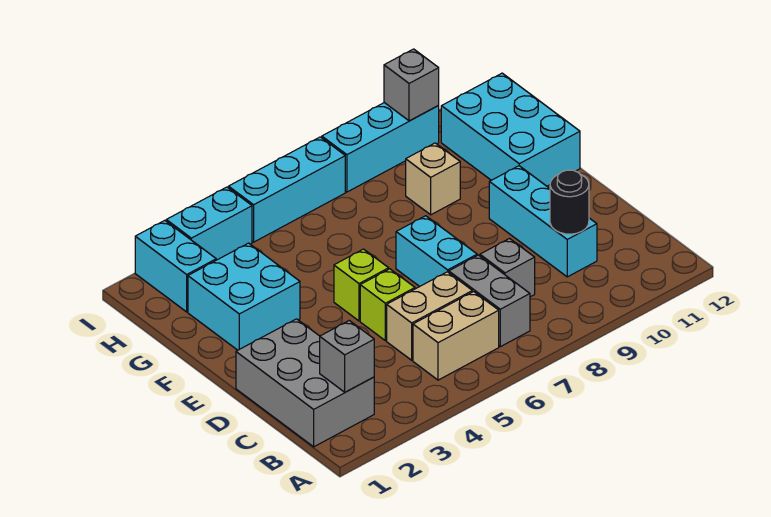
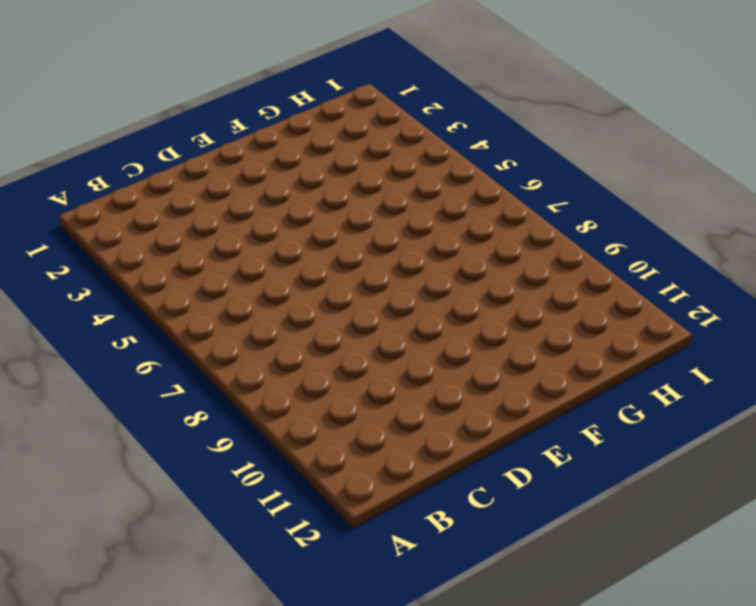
none -> grey 2x3 brick [236,319,374,447]
none -> tan 1x2 brick [413,292,499,380]
none -> grey 1x2 brick [449,255,530,347]

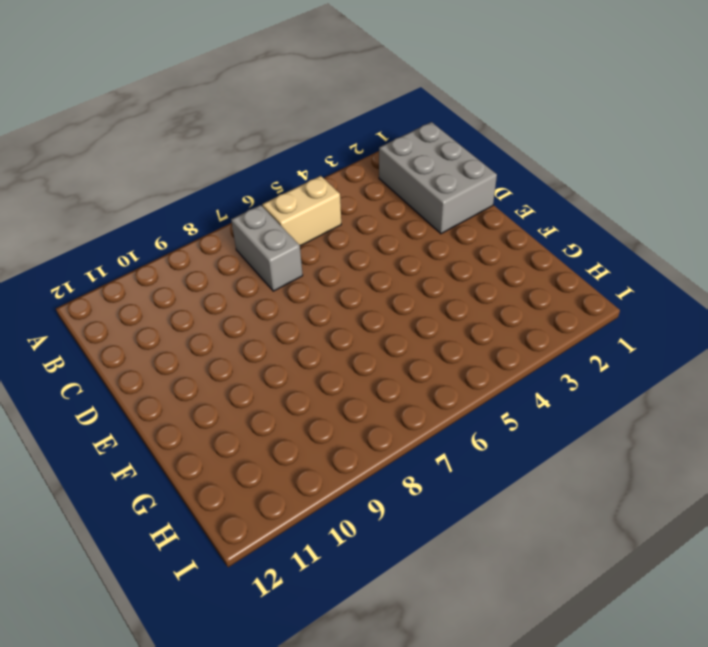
none -> tan 1x2 brick [387,272,472,360]
none -> grey 1x1 brick [480,239,535,297]
none -> cyan 1x3 brick [489,166,597,277]

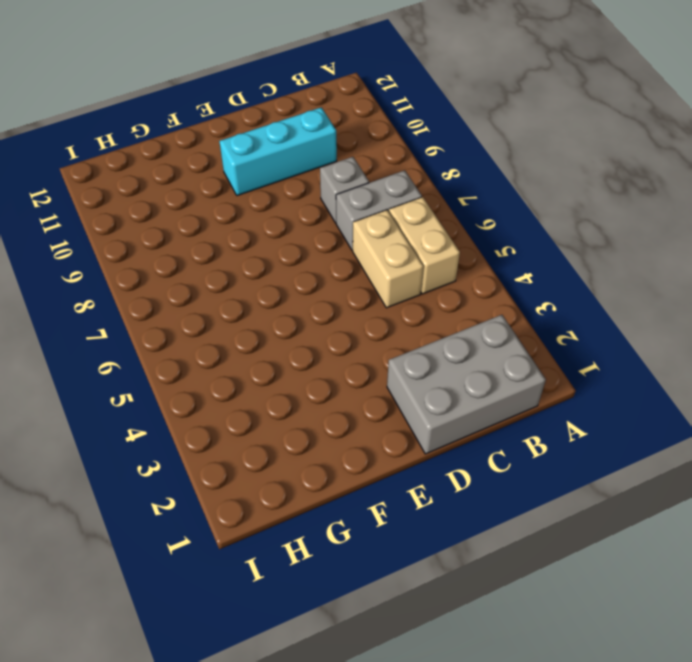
none -> lime 1x1 brick [360,269,415,341]
none -> cyan 1x2 brick [396,216,477,287]
none -> lime 1x1 brick [334,249,389,321]

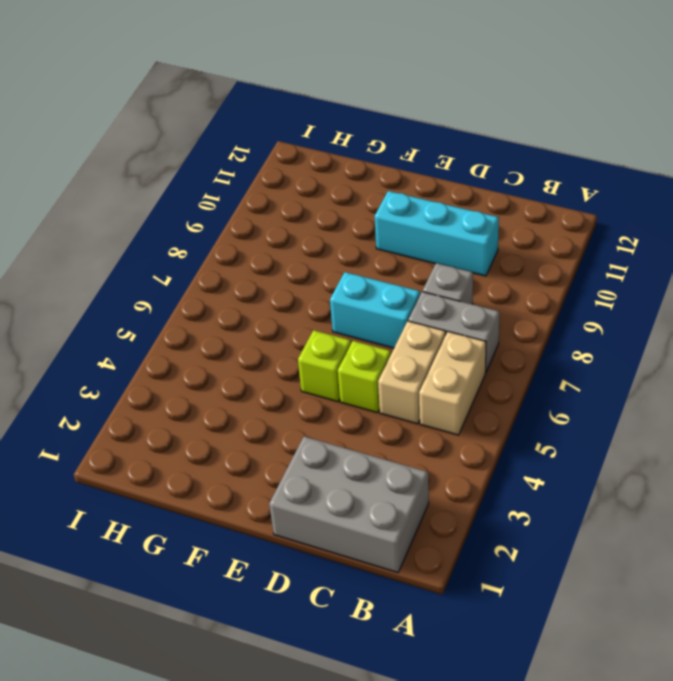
none -> cyan 2x2 brick [188,243,300,350]
none -> cyan 2x3 brick [441,73,580,186]
none -> tan 1x1 brick [406,143,460,215]

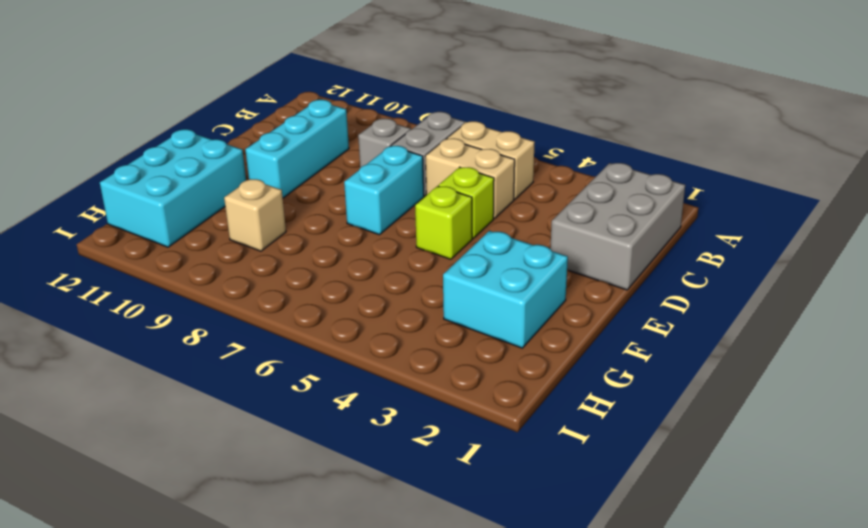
none -> cyan 1x2 brick [135,220,216,312]
none -> cyan 1x2 brick [166,187,252,260]
none -> cyan 1x3 brick [229,137,345,242]

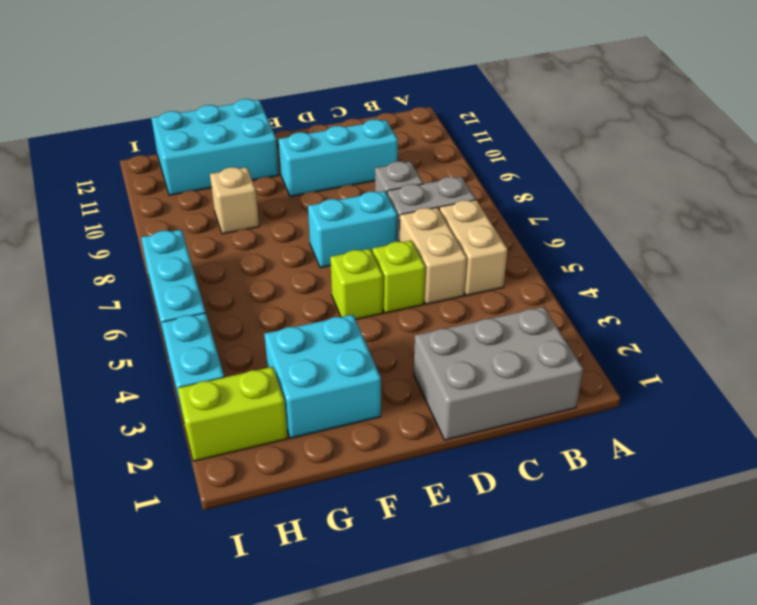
lime 1x2 brick [178,367,288,461] -> cyan 1x2 brick [135,220,216,312]
none -> cyan 1x3 brick [322,103,439,192]
none -> grey 1x1 brick [320,321,374,392]
none -> black 1x1 round brick [550,170,589,234]

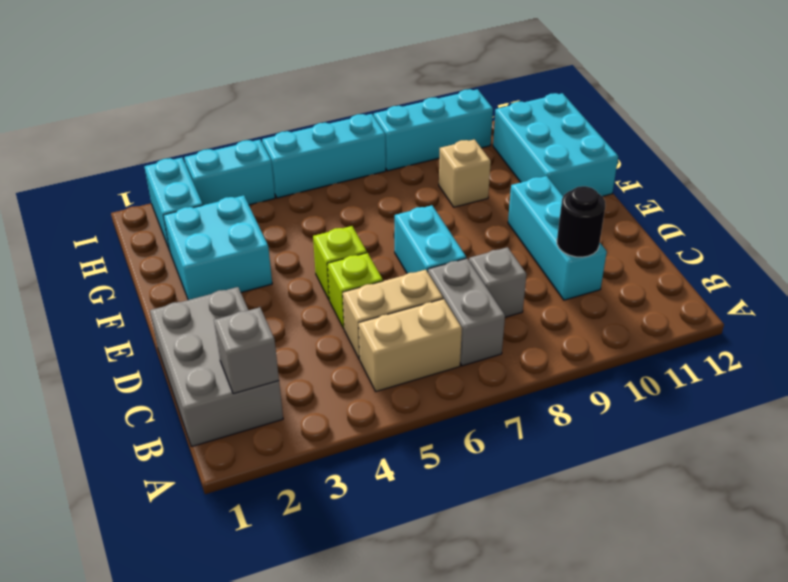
none -> grey 1x1 brick [384,49,439,121]

